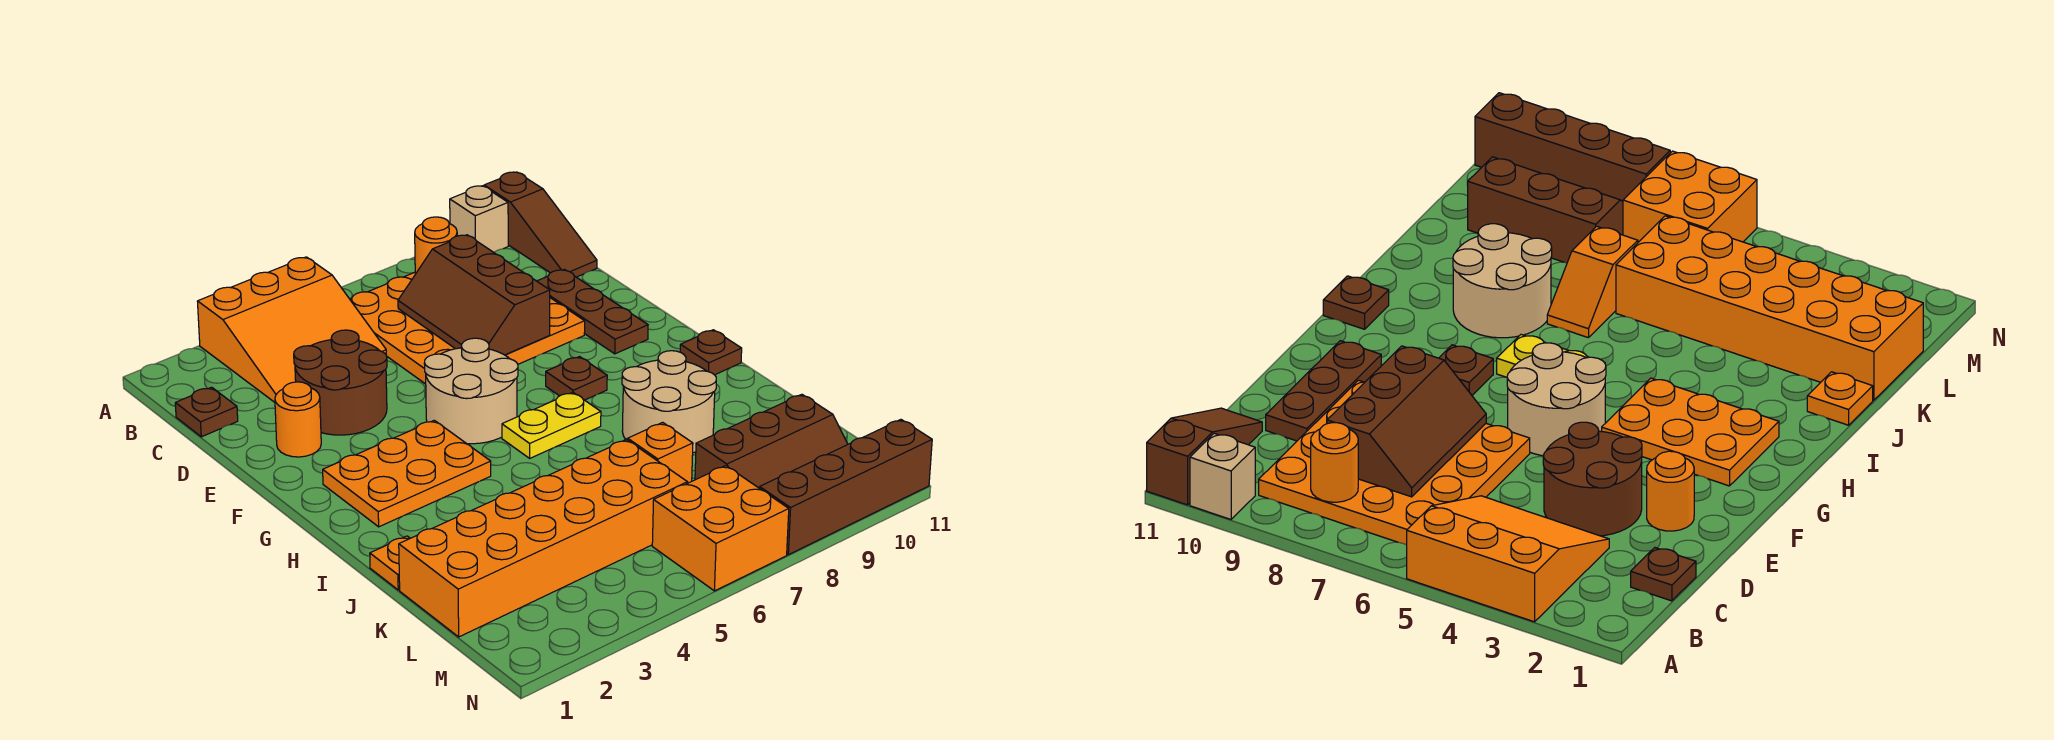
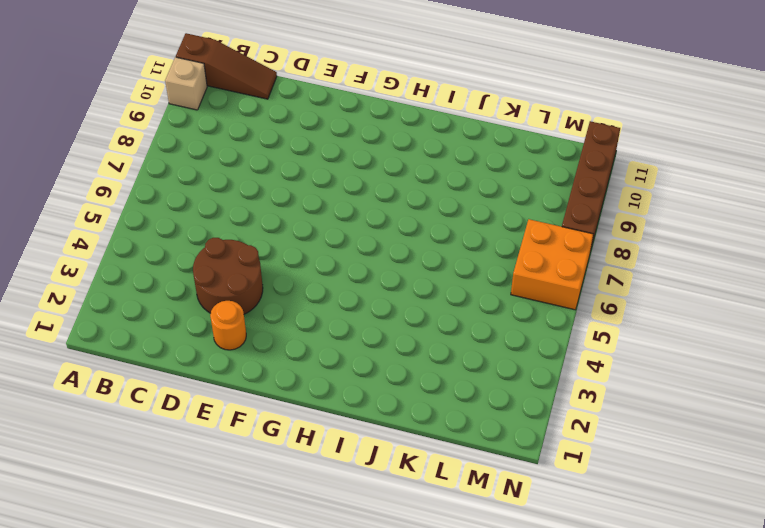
none -> orange 3x3 slope [197,257,386,402]
none -> orange 4x4 plate [350,272,585,384]
none -> brown 1x1 plate [175,387,238,437]

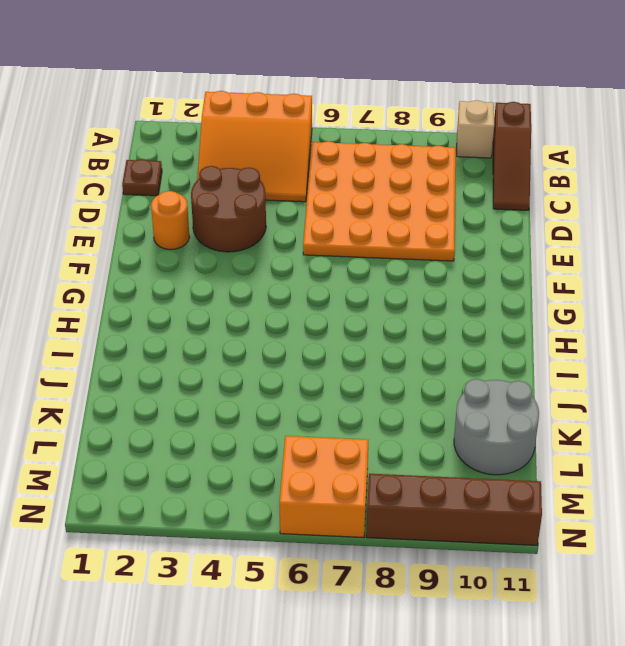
grey 2x2 round brick [454,379,539,475] -> brown 2x3 slope [695,394,848,488]
none -> brown 1x3 plate [537,269,648,354]
none -> tan 2x2 round brick [424,338,518,444]
none -> orange 2x3 plate [323,420,491,527]

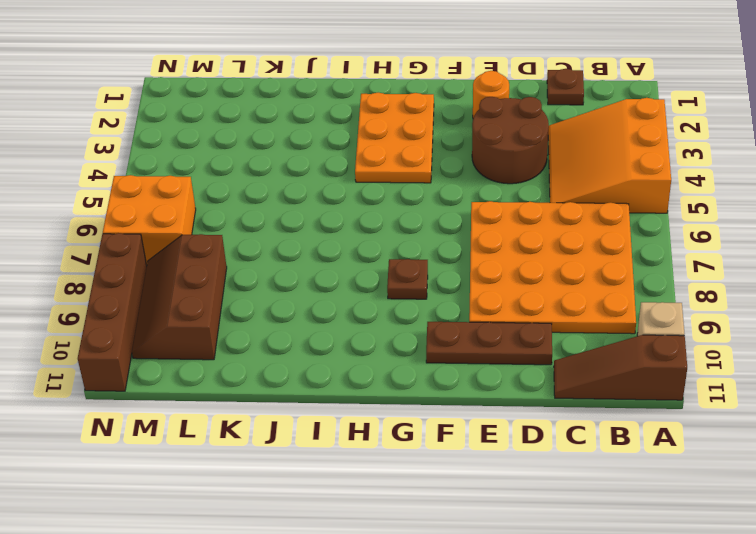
none -> tan 2x2 round brick [424,338,518,444]
none -> yellow 1x2 plate [502,392,601,458]
none -> brown 1x1 plate [680,330,742,375]

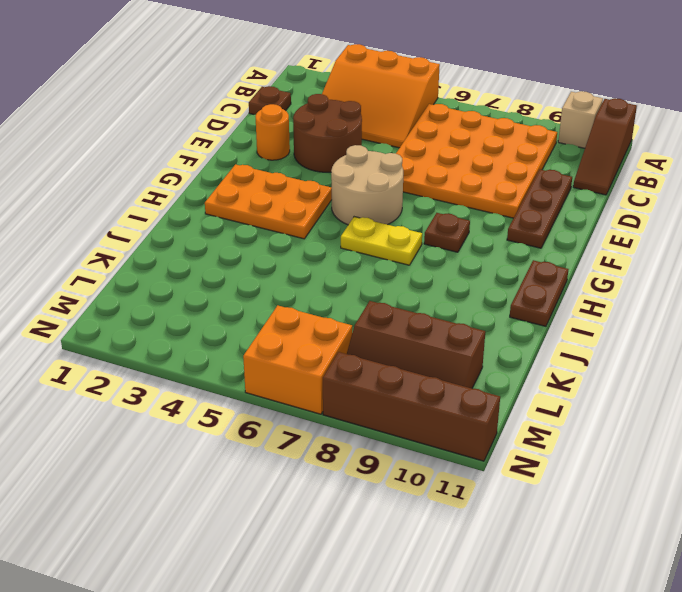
brown 1x2 plate [510,260,568,326] -> brown 1x1 plate [680,330,742,375]
none -> tan 2x2 round brick [622,351,716,453]
none -> orange 1x1 plate [370,536,410,590]
none -> orange 1x2 slope [624,422,693,483]

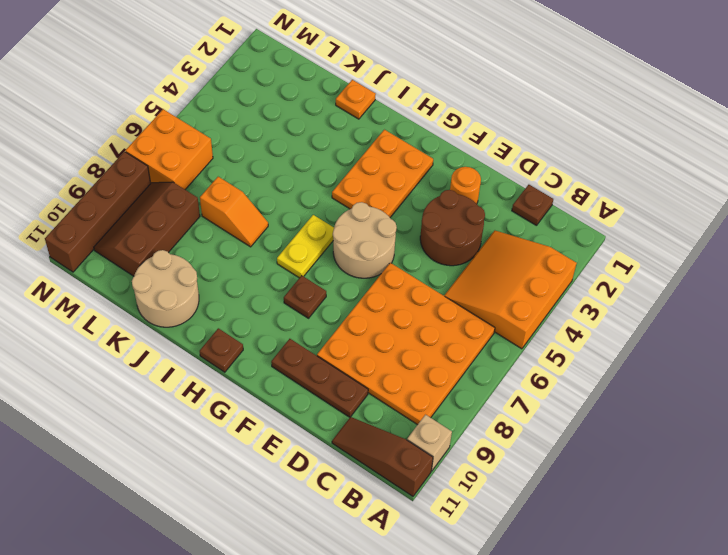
tan 2x2 round brick [132,250,199,327] -> tan 2x2 round brick moved to [622,351,716,453]
none -> orange 2x6 brick [399,440,687,637]
none -> orange 1x1 round brick [415,217,457,274]
none -> brown 2x3 slope [398,235,550,355]

